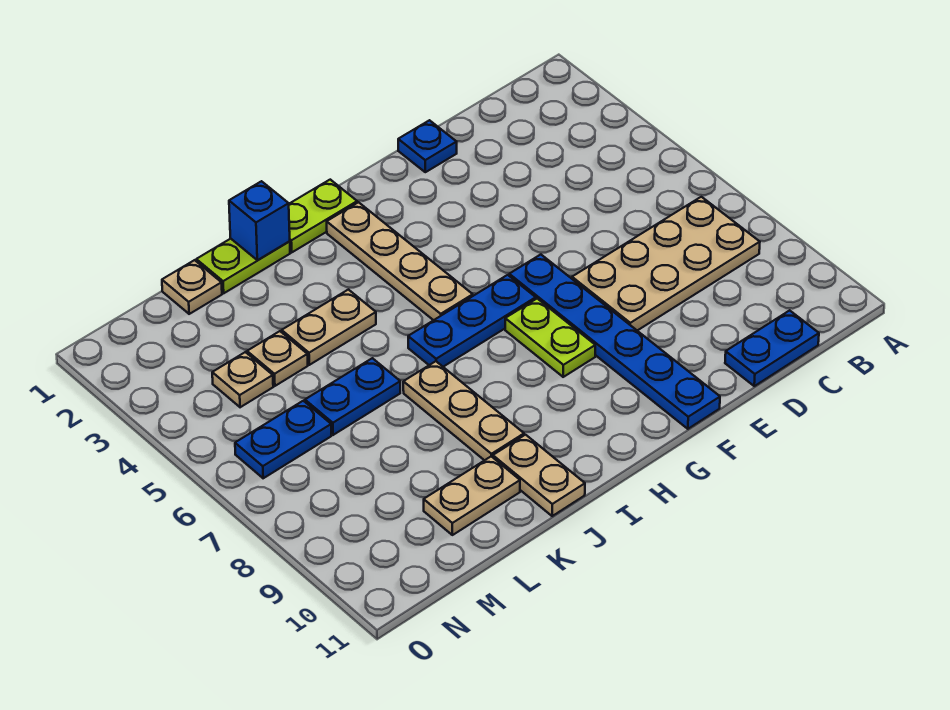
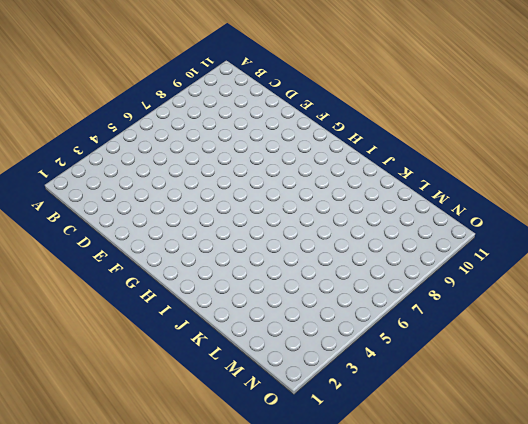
none -> tan 2x4 plate [572,197,760,331]
none -> blue 1x2 plate [725,310,819,386]
none -> blue 1x1 plate [398,120,457,172]

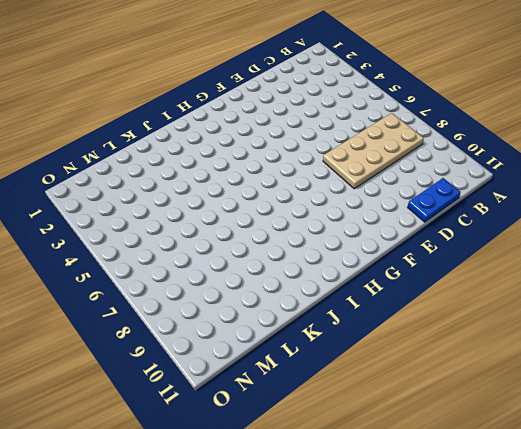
none -> blue 1x1 plate [398,120,457,172]
none -> blue 1x6 plate [509,255,720,429]
none -> blue 1x3 plate [408,275,536,367]

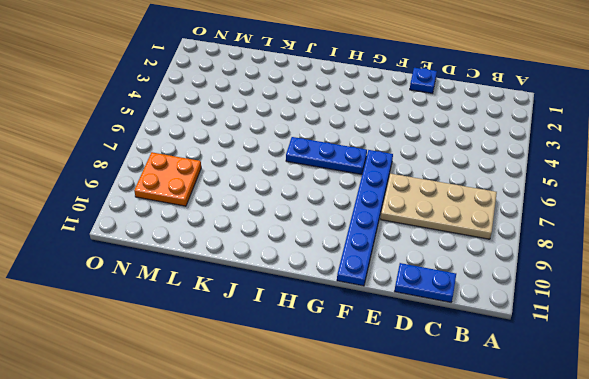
orange 2x2 plate [134,152,201,206] -> none
none -> lime 1x2 plate [505,299,595,377]
none -> lime 1x2 plate [289,180,357,252]
none -> tan 1x4 plate [327,202,473,320]

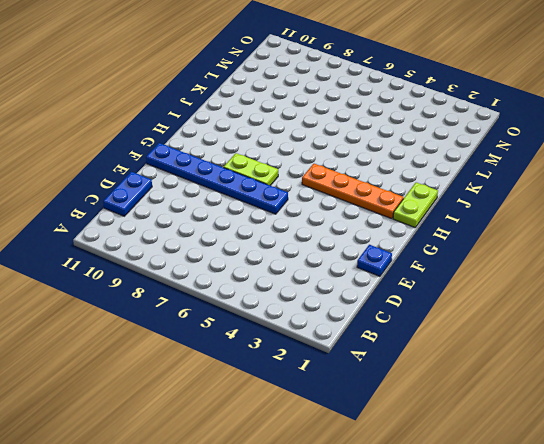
orange 1x4 plate [302,164,403,219] -> tan 1x4 plate [327,202,473,320]
none -> tan 2x4 plate [572,197,760,331]
none -> blue 1x3 plate [408,275,536,367]
none -> lime 1x2 plate [196,239,290,293]

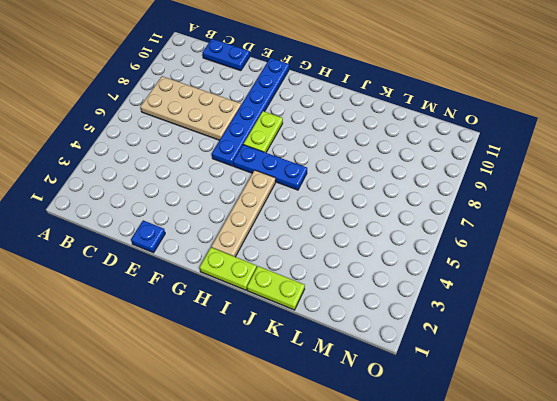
none -> tan 1x2 plate [282,290,376,365]
none -> tan 1x3 plate [403,361,524,460]
none -> tan 1x2 plate [493,435,585,516]

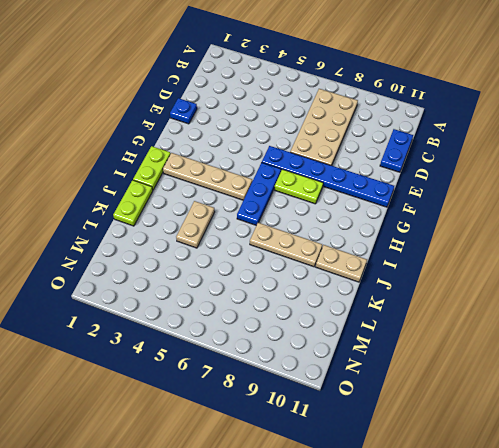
none -> blue 1x2 plate [305,358,400,435]
none -> tan 1x2 plate [424,456,520,535]
none -> tan 1x1 plate [162,260,222,314]

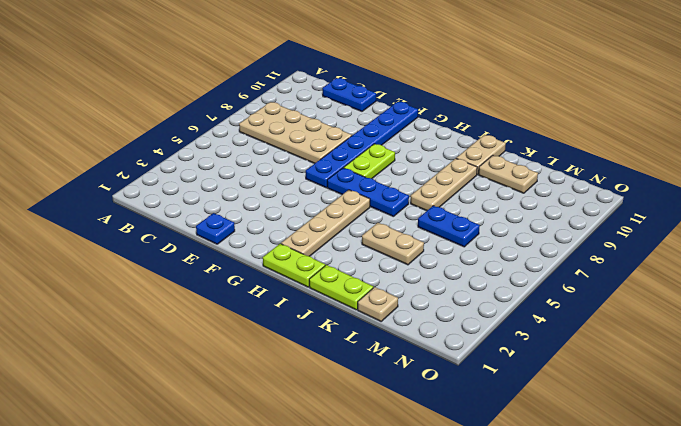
none -> tan 1x1 plate [247,331,308,386]
none -> tan 1x1 plate [212,352,273,407]
none -> blue 1x2 plate [235,401,331,478]

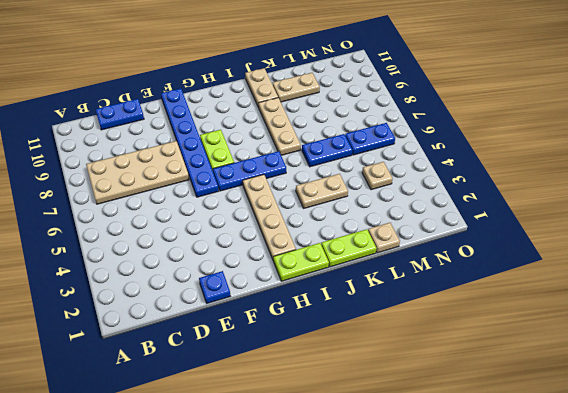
none -> tan 1x1 plate [247,331,308,386]
none -> blue 1x1 brick [229,181,290,260]

